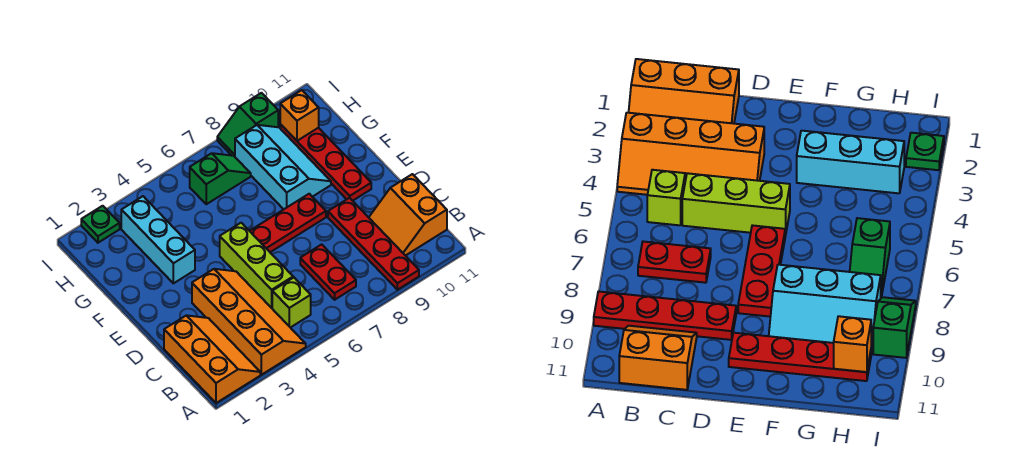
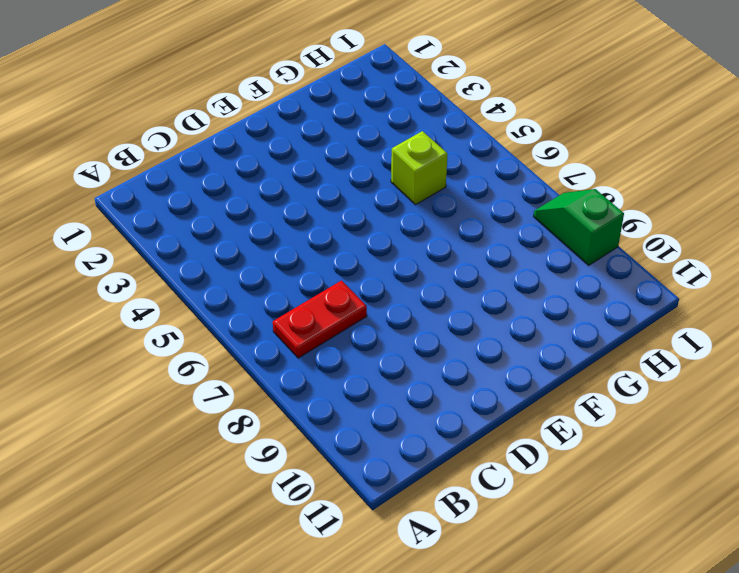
lime 1x1 brick [391,131,447,205] -> lime 1x1 brick moved to [272,277,311,328]
none -> orange 2x3 slope [164,315,260,403]
none -> orange 2x4 slope [192,269,306,375]
none -> red 1x4 plate [328,198,419,290]

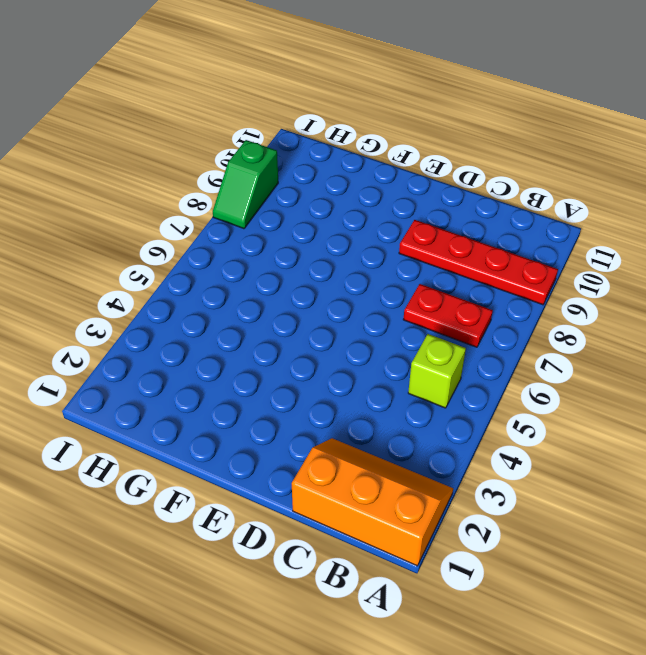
none -> orange 2x4 slope [192,269,306,375]
none -> orange 2x2 slope [369,174,447,256]
none -> lime 1x3 brick [220,223,293,308]

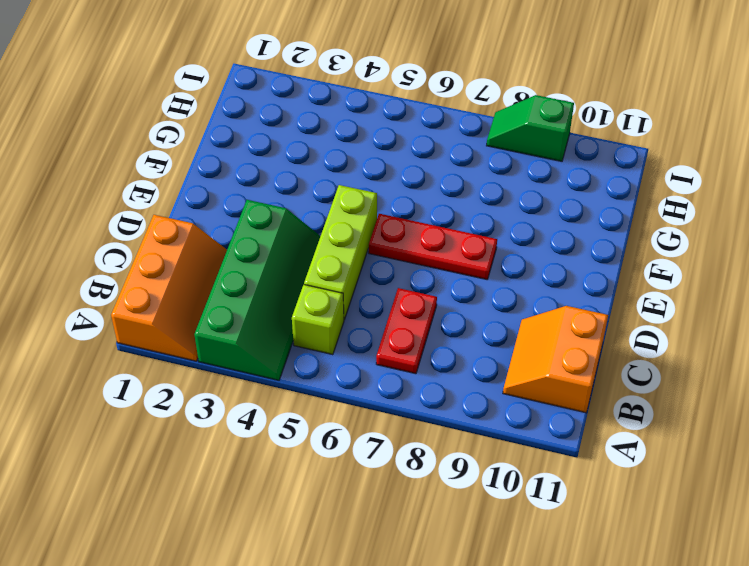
green 2x4 slope [194,200,320,380] -> orange 2x4 slope [192,269,306,375]
none -> red 1x4 plate [328,198,419,290]
none -> red 1x4 plate [280,124,371,201]
none -> cyan 1x3 brick [121,196,195,283]

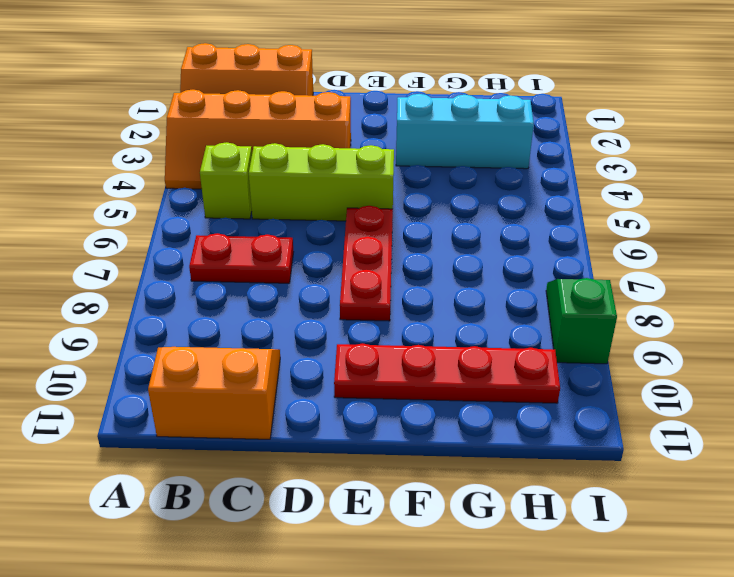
none -> red 1x4 plate [328,198,419,290]
none -> cyan 2x3 slope [235,125,331,209]
none -> green 1x2 slope [190,153,251,204]

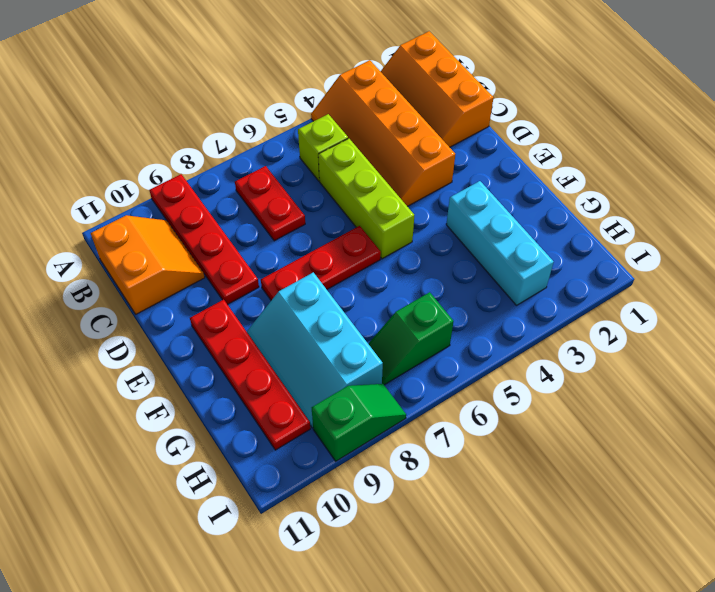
none -> green 1x1 plate [81,206,120,243]
none -> orange 1x1 brick [280,90,319,141]

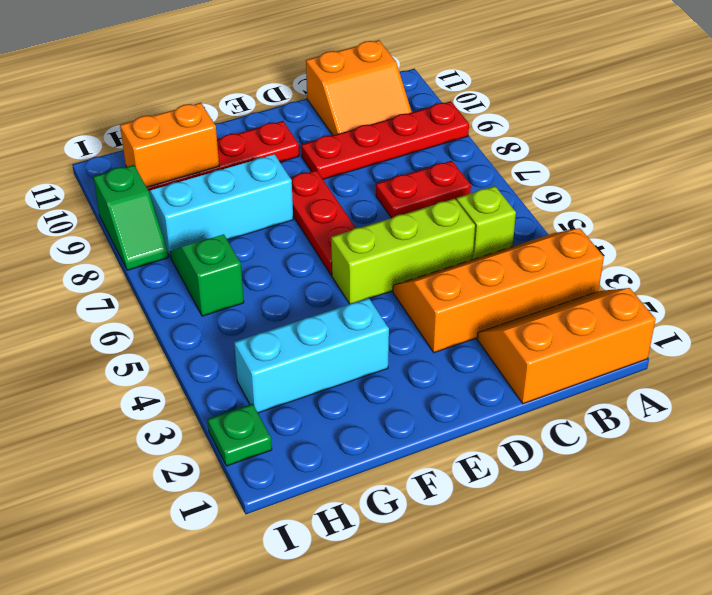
orange 1x2 brick [120,103,219,187] -> orange 1x1 brick [280,90,319,141]

